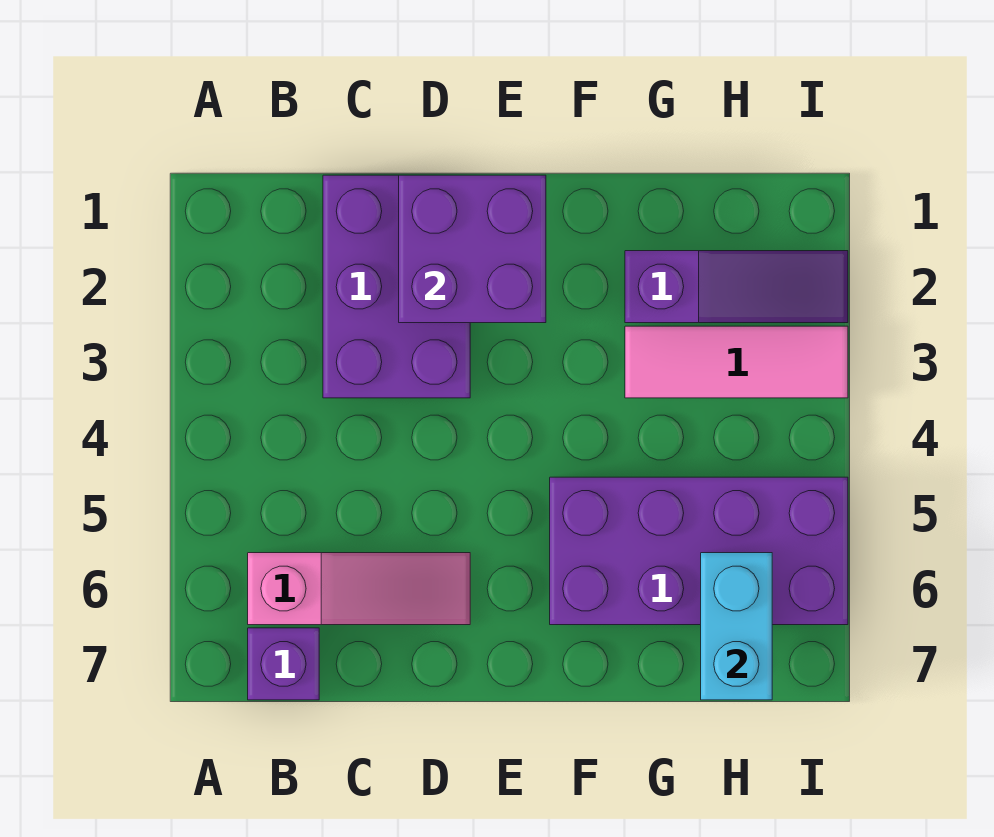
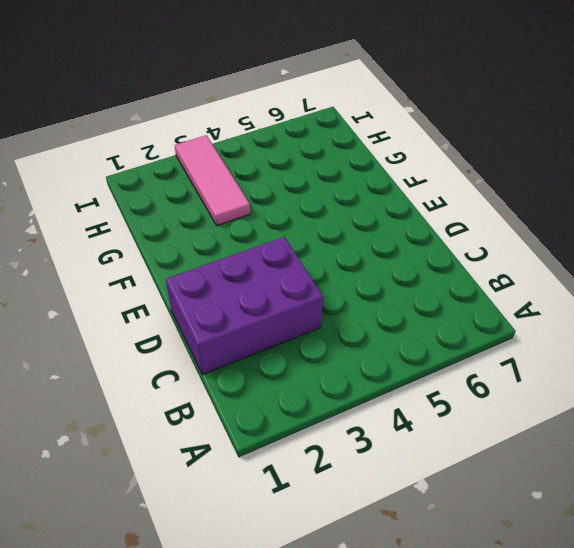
none -> pink 1x3 slope [248,553,470,625]
none -> purple 1x1 brick [248,628,319,700]

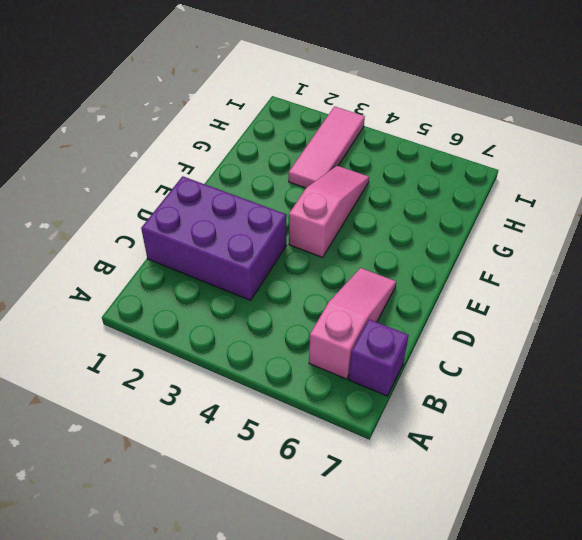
pink 1x3 slope [289,166,369,257] -> none
none -> purple 2x4 brick [550,477,848,625]
none -> purple 1x3 slope [625,251,848,323]

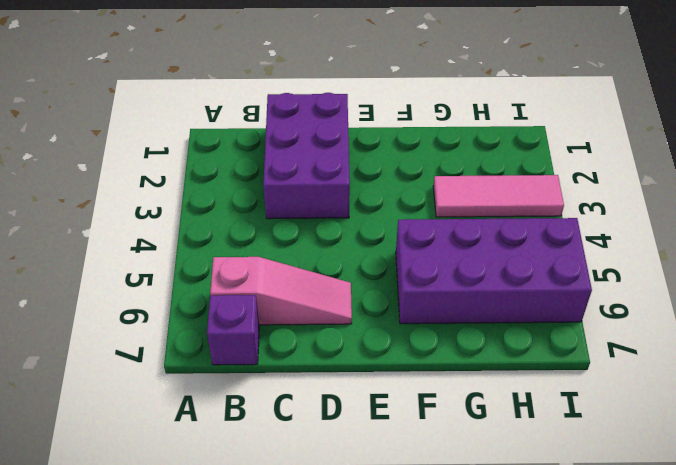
none -> purple 1x3 slope [625,251,848,323]
none -> purple 2x2 brick [399,175,546,323]

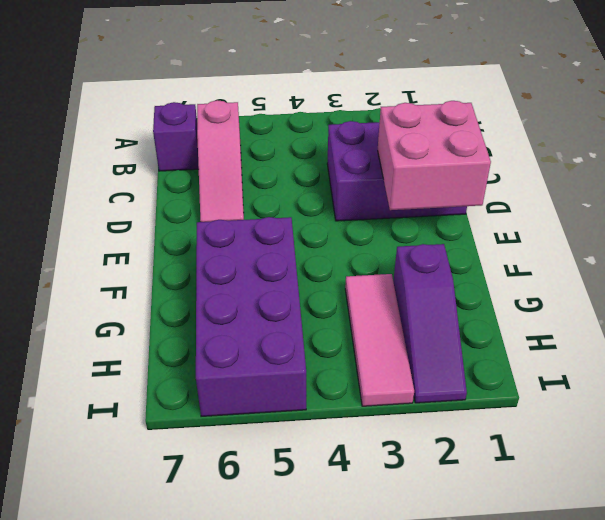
pink 2x2 brick [378,101,491,210] -> purple 2x2 brick [399,175,546,323]
none -> cyan 1x2 brick [701,553,772,700]

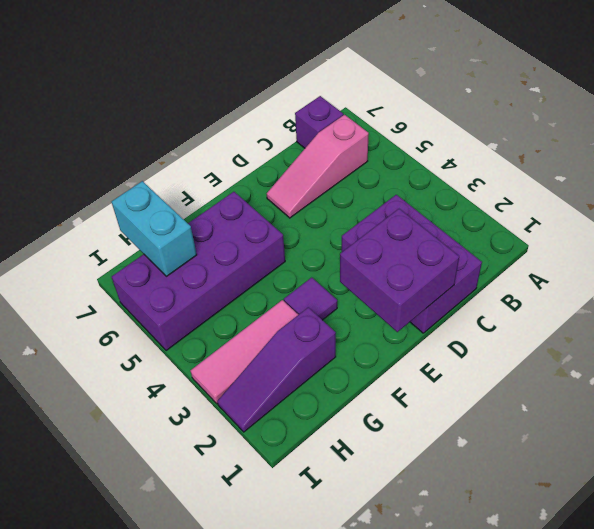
purple 1x1 tile [284,277,337,320] -> none

